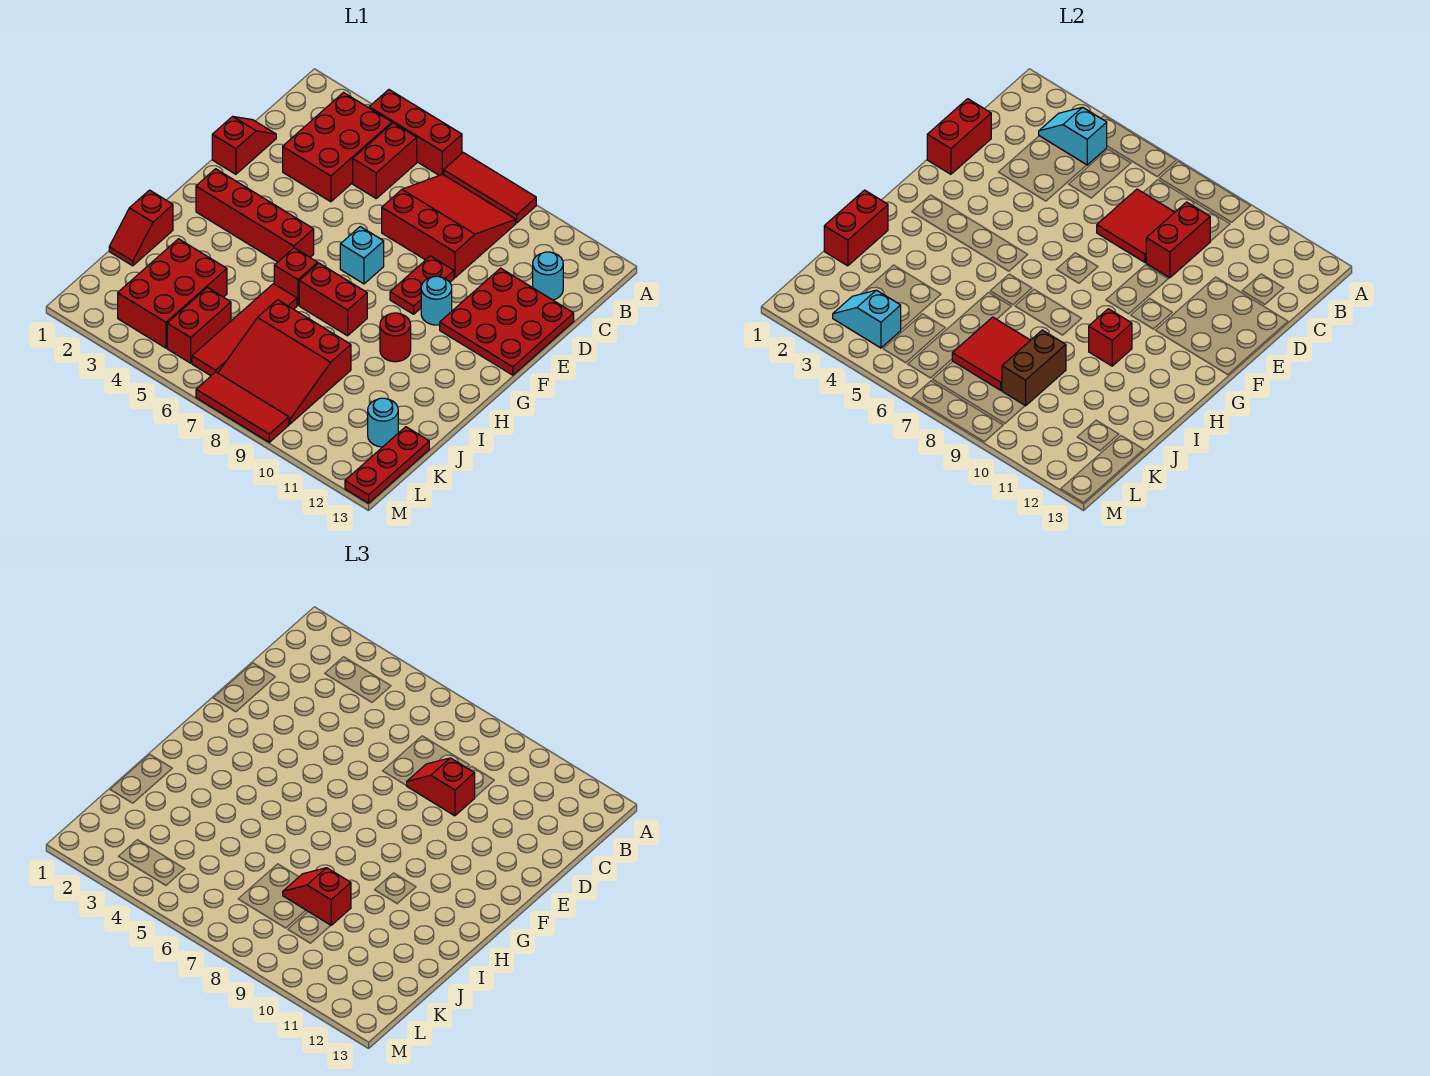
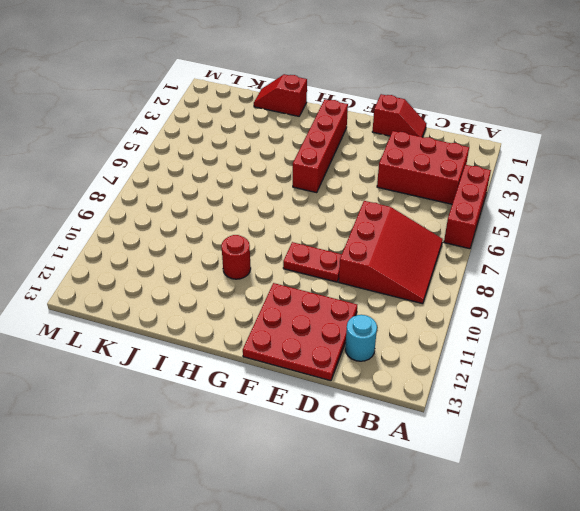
none -> red 1x3 tile [444,153,536,223]
none -> red 1x2 brick [353,123,417,198]
none -> cyan 1x1 brick [340,227,384,284]
none -> cyan 1x1 round brick [421,276,452,325]

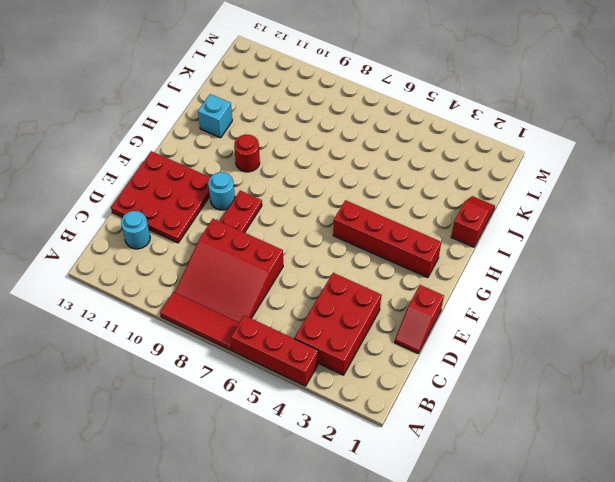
cyan 1x1 brick [198,94,232,138] -> cyan 1x1 brick moved to [340,227,384,284]
none -> red 1x2 brick [353,123,417,198]
none -> red 1x1 brick [274,248,318,305]
none -> red 1x2 brick [299,263,367,336]
none -> red 1x4 tile [192,284,297,376]

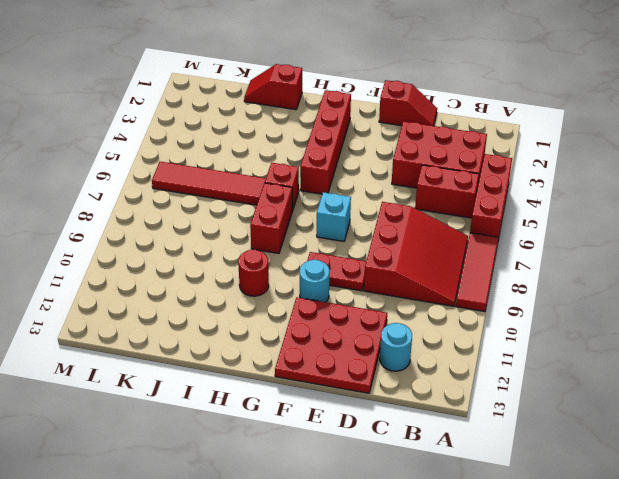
none -> red 2x3 brick [118,239,227,348]
none -> red 3x3 slope [218,300,351,424]
none -> red 1x2 brick [167,288,231,363]
none -> cyan 1x1 round brick [368,398,398,447]

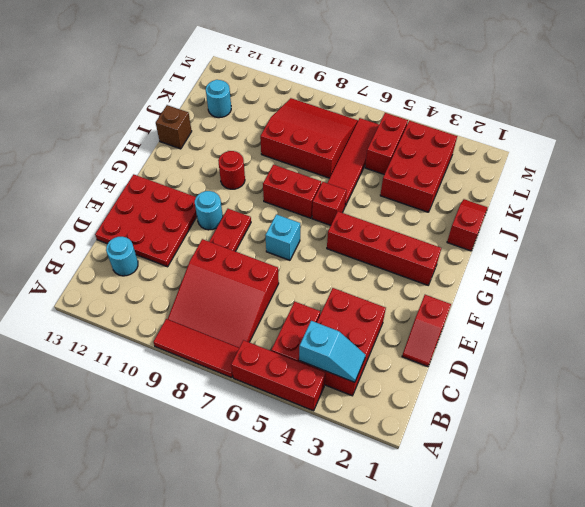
brown 1x1 brick [156,105,192,149] -> none
none -> red 1x3 plate [345,427,429,503]
none -> red 1x3 tile [196,372,289,442]
none -> red 2x2 tile [1097,189,1175,262]
none -> red 1x2 brick [1146,202,1210,278]

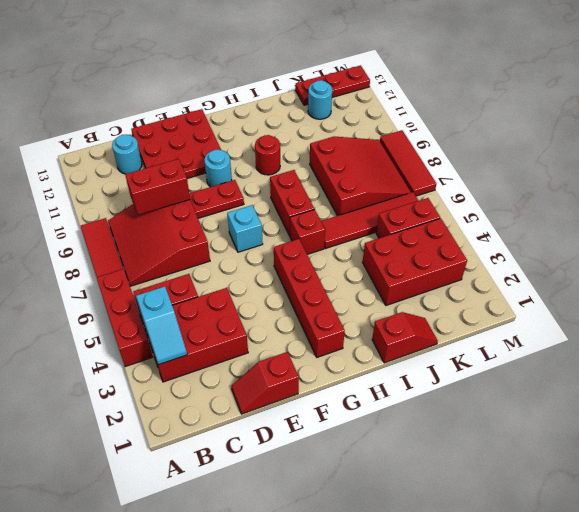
none -> red 2x2 tile [1097,189,1175,262]
none -> red 1x2 brick [927,99,991,174]
none -> red 1x1 brick [1089,309,1132,366]
none -> red 1x2 brick [824,190,888,266]

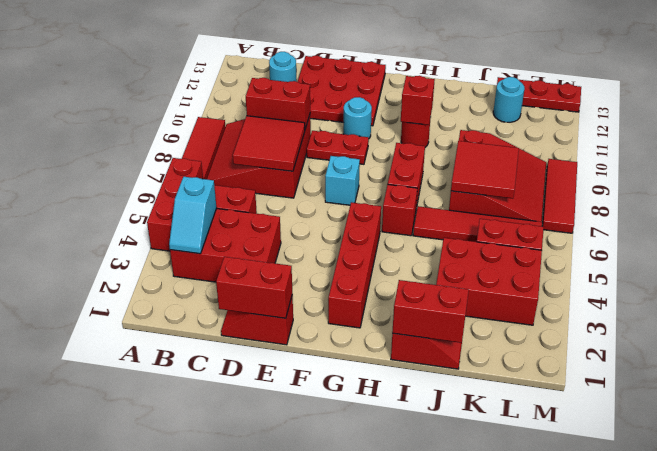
none -> brown 1x2 brick [1002,330,1066,406]
none -> cyan 1x2 slope [833,290,901,348]
none -> red 1x2 slope [407,758,475,816]
none -> red 1x2 slope [283,868,351,925]

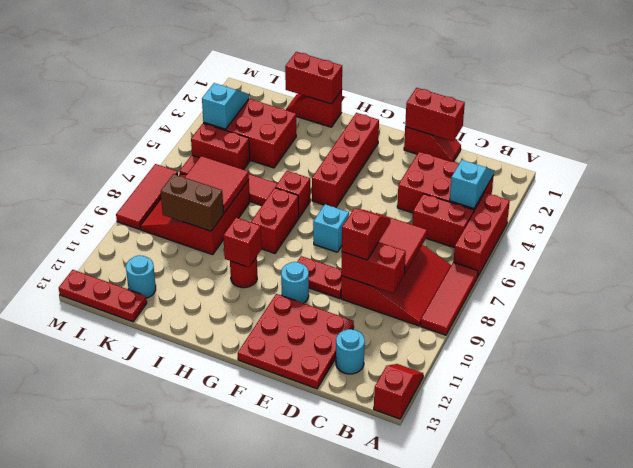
red 1x2 slope [374,364,423,419] -> red 1x2 slope moved to [283,868,351,925]

